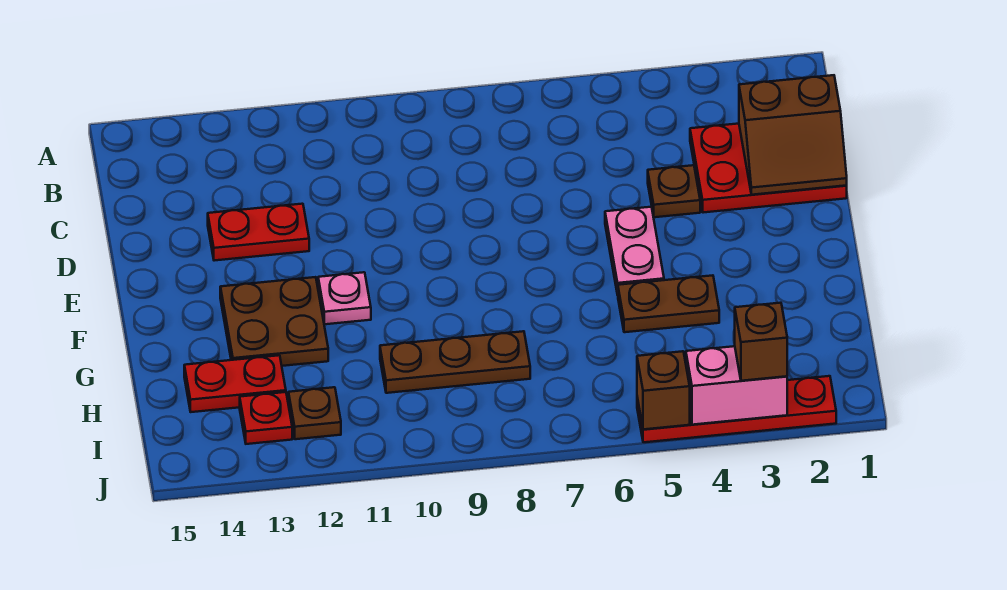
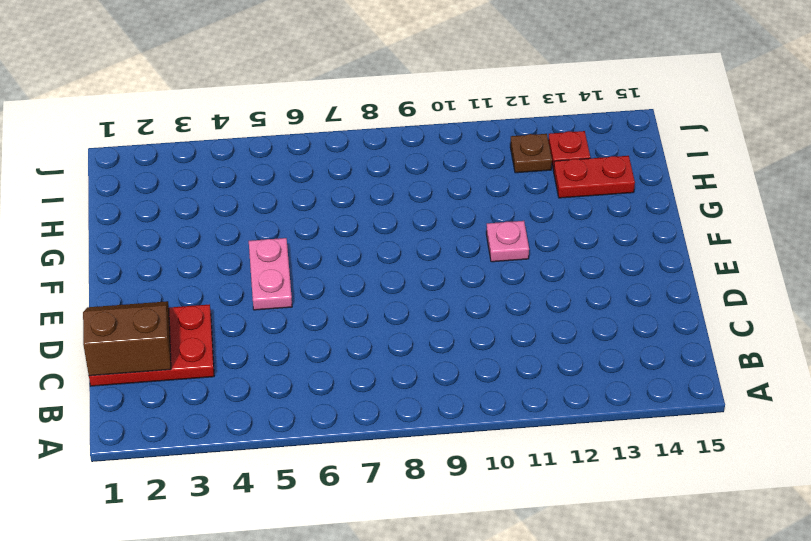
none -> brown 1x1 plate [648,165,700,217]
none -> red 1x2 plate [208,204,309,261]
none -> brown 2x2 plate [220,277,328,366]

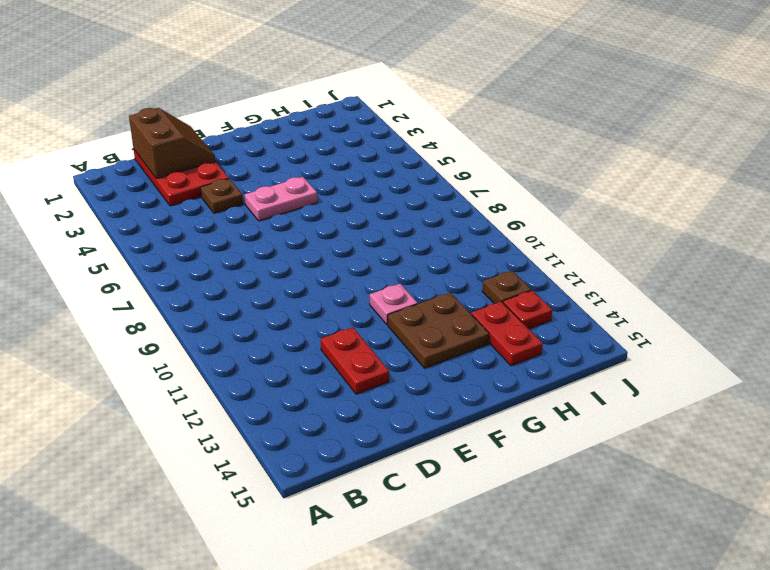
none -> brown 1x2 plate [618,275,719,332]
none -> brown 1x3 plate [380,331,530,393]
none -> red 1x4 plate [637,376,836,442]

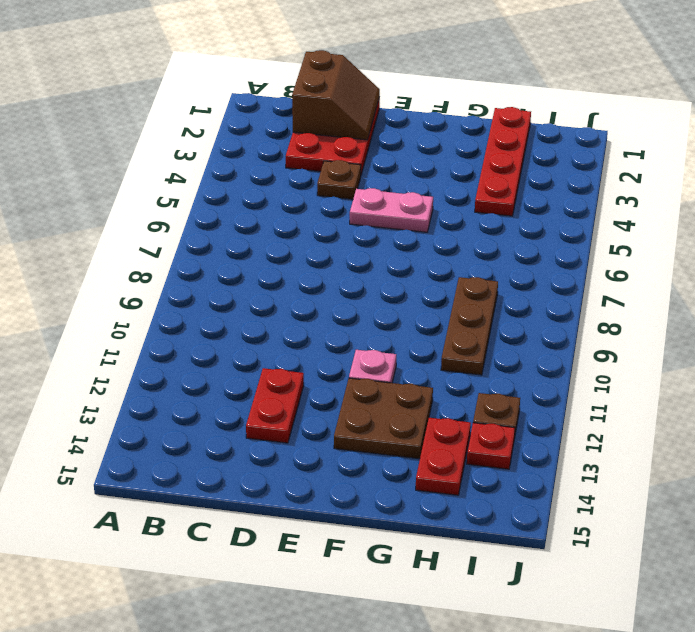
red 1x4 plate [475,107,531,216] -> red 1x4 plate moved to [637,376,836,442]
none -> brown 1x2 plate [618,275,719,332]
none -> pink 1x2 brick [686,346,787,425]
none -> brown 1x1 brick [637,351,690,429]

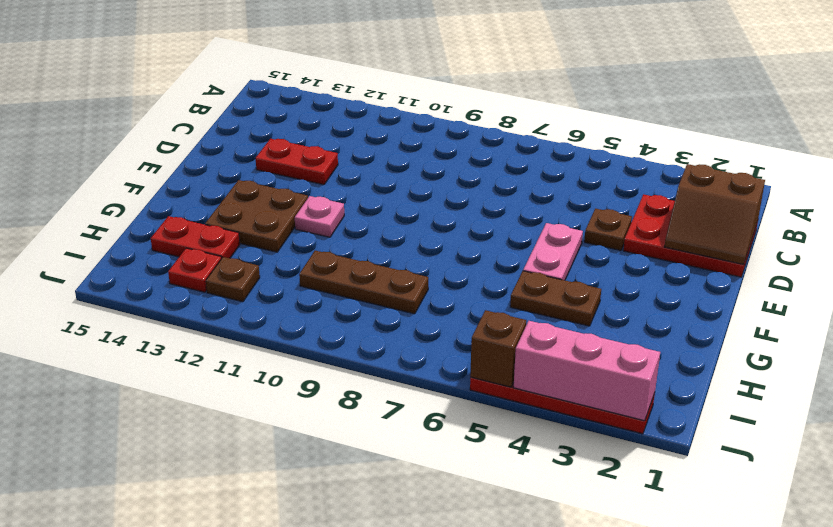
pink 1x3 brick [514,321,660,421] -> pink 1x2 brick [686,346,787,425]
none -> brown 1x1 brick [735,303,787,381]

